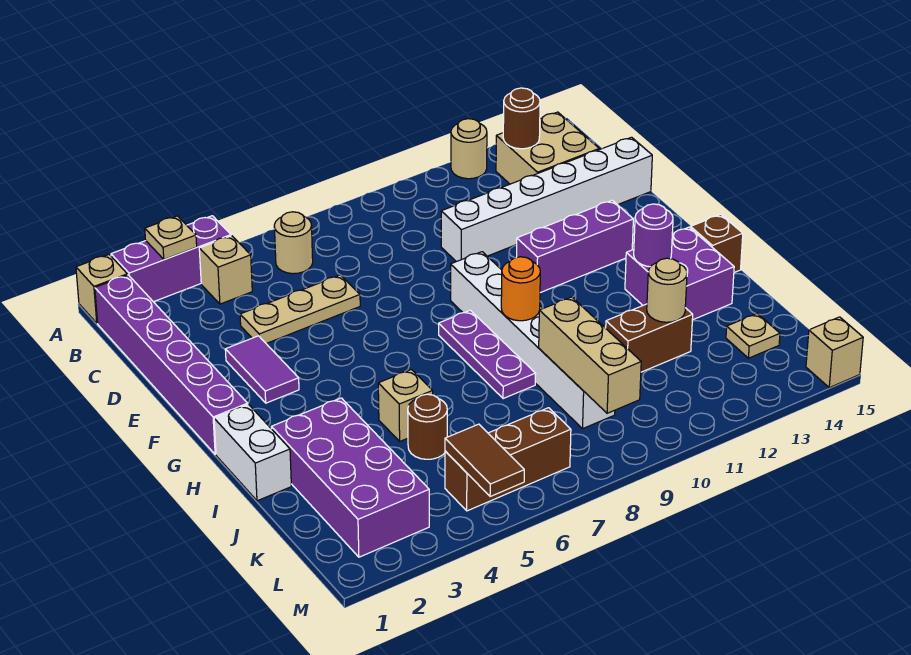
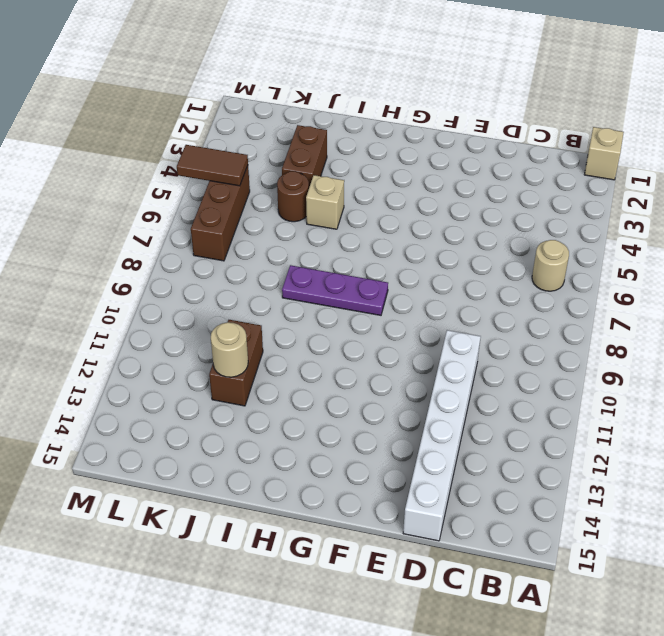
brown 1x2 brick [282,125,327,187] -> purple 2x4 brick [271,398,429,557]
none -> purple 1x3 brick [111,216,231,302]
none -> tan 1x1 round brick [451,119,487,179]
none -> purple 1x6 brick [95,275,248,454]
none -> tan 1x1 brick [199,236,252,304]

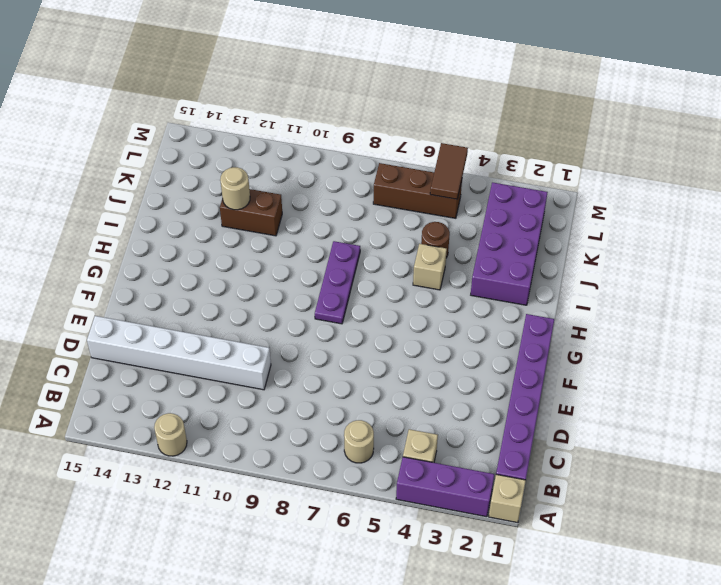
none -> tan 2x2 brick [496,112,599,184]
none -> tan 1x3 plate [240,275,360,343]
none -> purple 1x2 tile [225,336,299,403]
none -> white 1x6 brick [451,252,615,428]

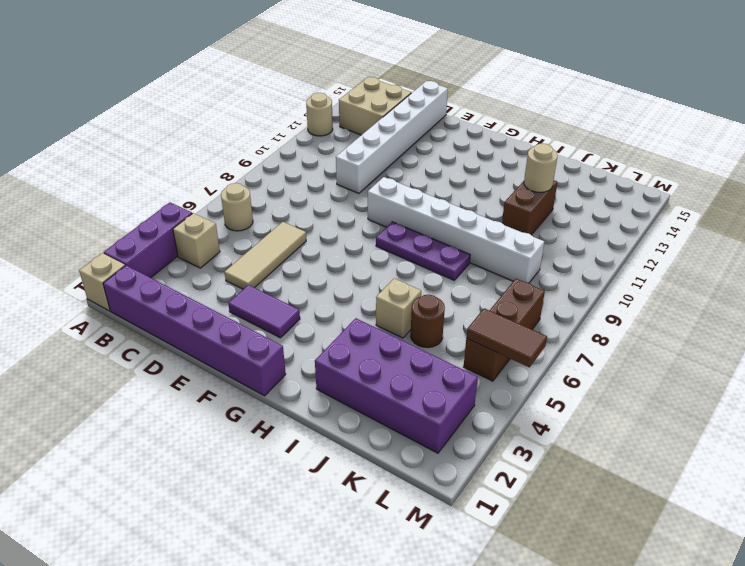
tan 1x3 tile [225,222,306,289] -> tan 1x3 plate [240,275,360,343]
none -> purple 1x3 brick [517,200,633,293]
none -> white 1x2 brick [214,404,291,501]
none -> purple 2x2 brick [625,227,734,320]
none -> brown 1x1 brick [691,214,743,273]

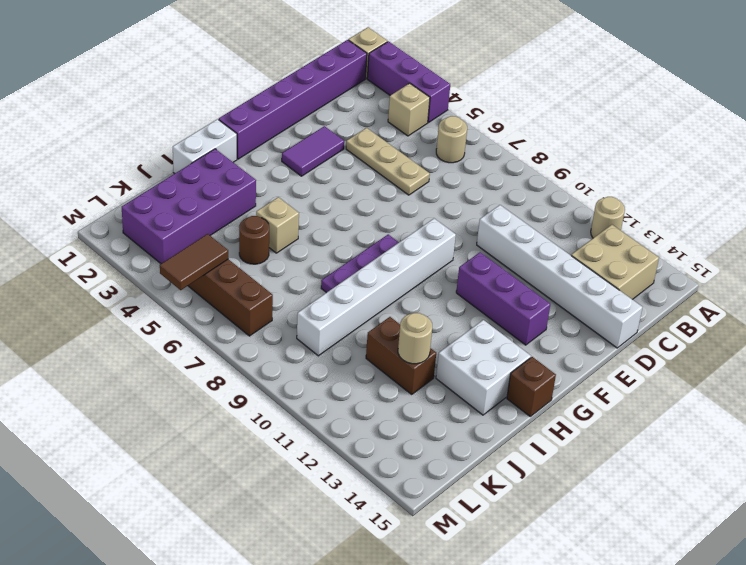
white 2x2 brick [436,320,531,415] -> purple 2x2 brick [625,227,734,320]
none -> tan 1x1 plate [726,313,780,358]
none -> tan 1x1 brick [806,317,863,388]
none -> tan 1x1 plate [145,216,197,260]
none -> brown 1x1 round brick [503,88,540,149]

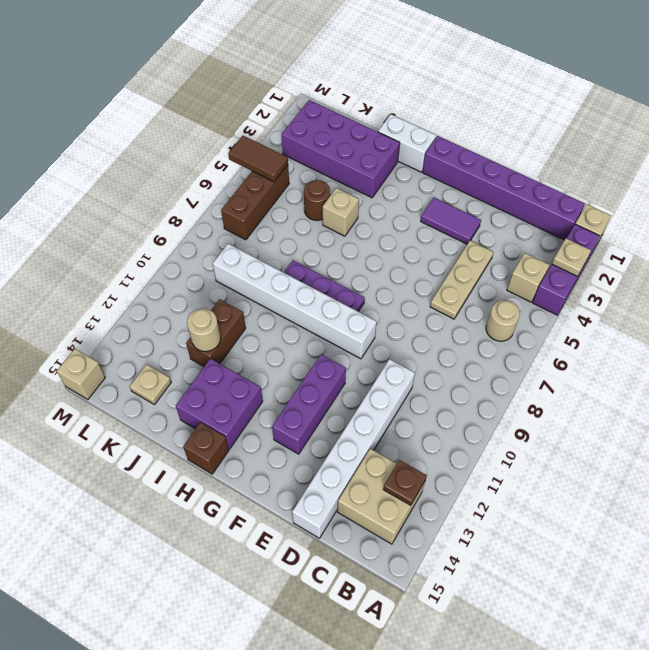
brown 1x1 plate [383,460,427,505] -> brown 1x1 round brick [503,88,540,149]
none -> tan 1x1 round brick [451,119,487,179]
none -> orange 1x1 round brick [501,257,540,321]
none -> purple 1x1 round brick [634,204,673,267]
none -> tan 1x3 brick [539,297,641,413]

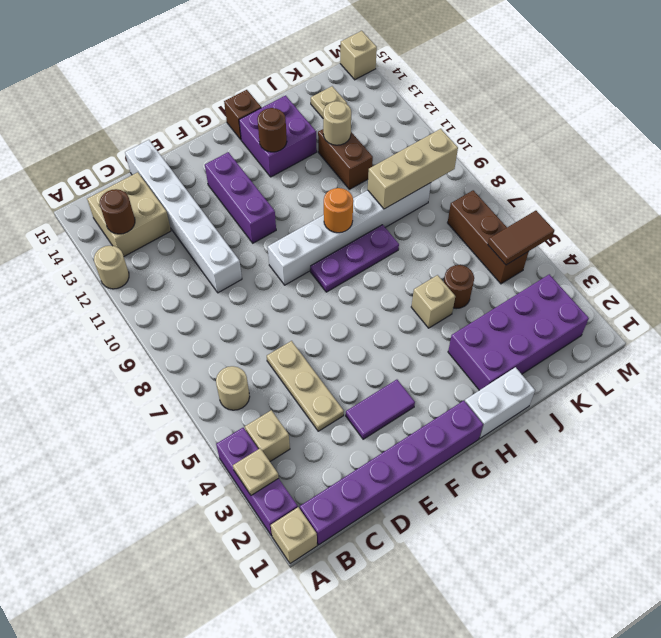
brown 1x1 round brick [257,108,287,152] -> purple 1x1 round brick [634,204,673,267]

